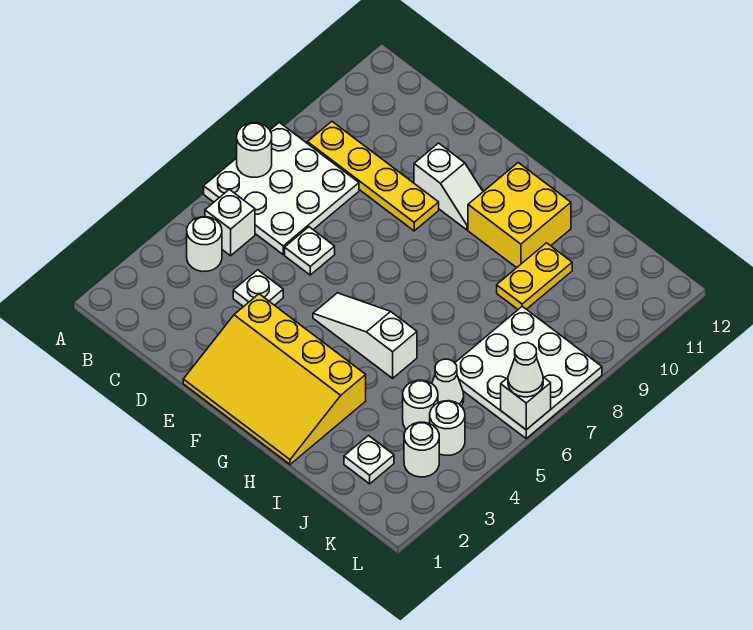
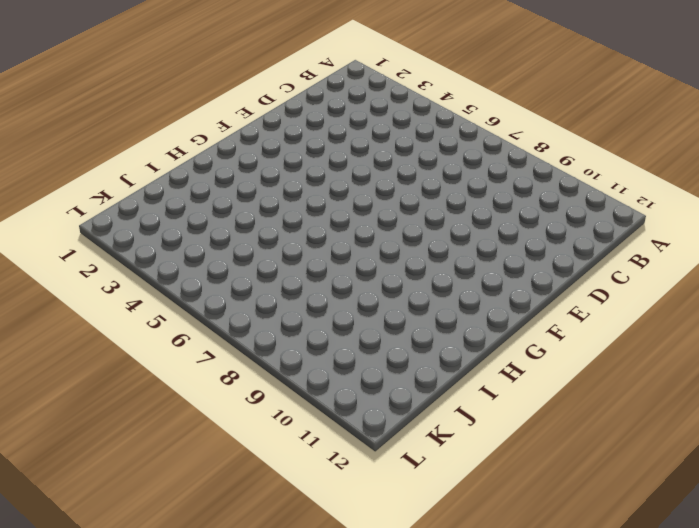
none -> white 3x3 plate [204,122,359,254]
none -> white 1x1 round brick [187,217,222,272]
none -> white 1x1 brick [205,189,255,256]

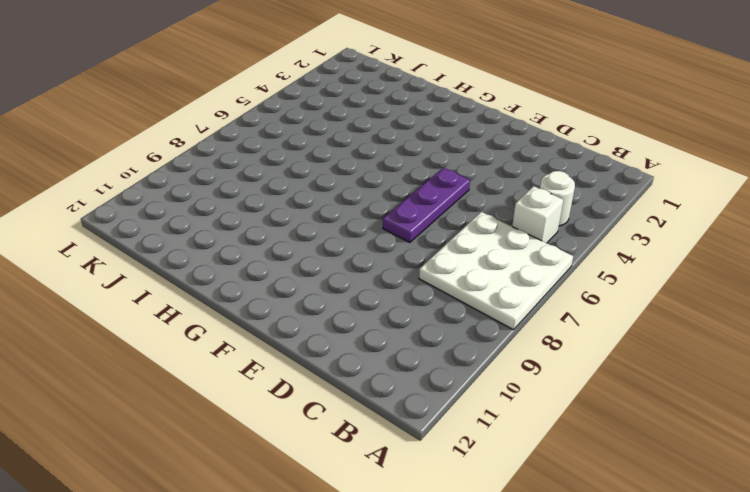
purple 1x3 plate [383,168,470,243] -> none
none -> yellow 1x4 plate [307,122,439,231]
none -> white 1x1 plate [233,270,283,307]
none -> white 1x1 plate [285,227,335,275]

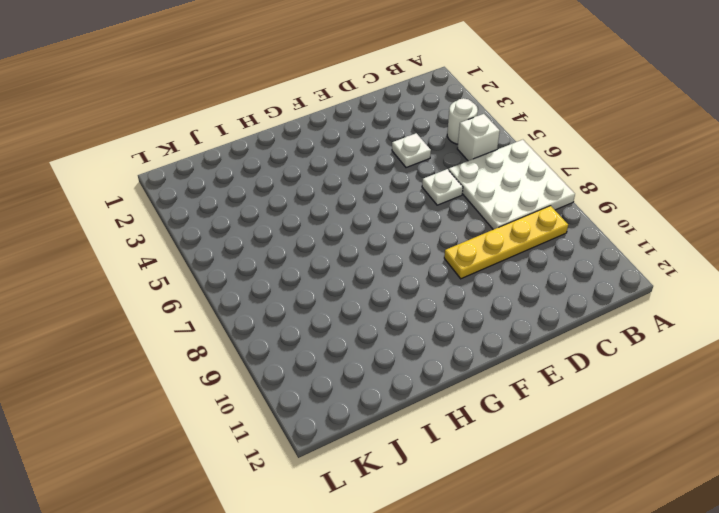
none -> yellow 3x4 slope [183,294,366,464]
none -> white 1x2 slope [414,143,483,230]
none -> white 1x3 slope [313,293,417,378]

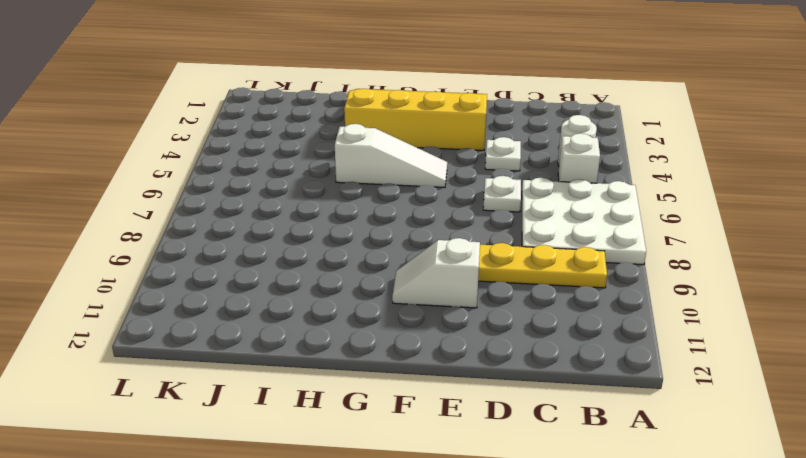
none -> yellow 2x2 brick [468,163,571,268]
none -> yellow 1x2 plate [497,243,572,309]
none -> white 1x1 plate [344,436,394,484]

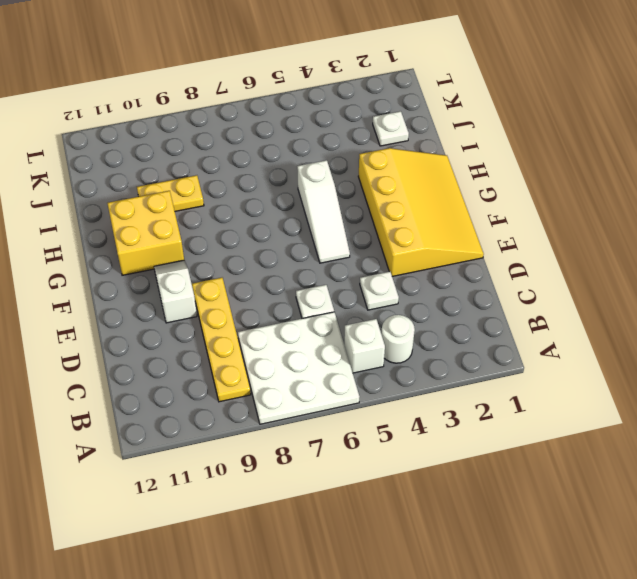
none -> white 1x1 round brick [403,380,438,429]
none -> white 1x1 cone [432,359,464,406]
none -> white 3x3 plate [455,306,602,438]

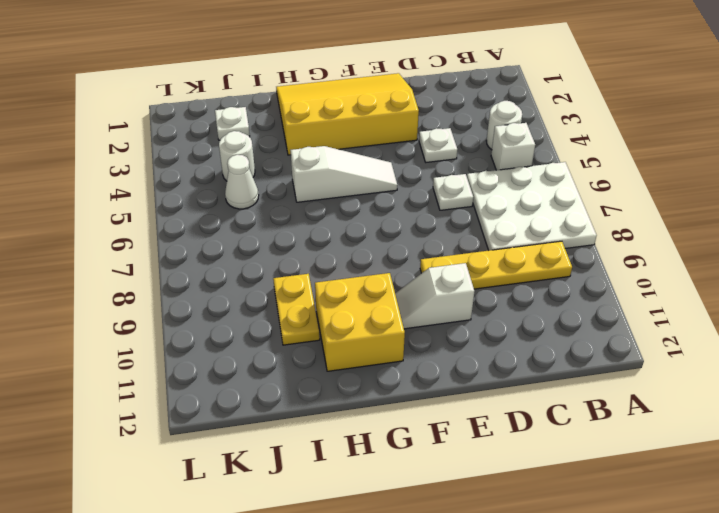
none -> white 3x3 plate [455,306,602,438]
none -> white 1x1 round brick [404,422,439,477]
none -> white 1x1 round brick [430,401,465,455]

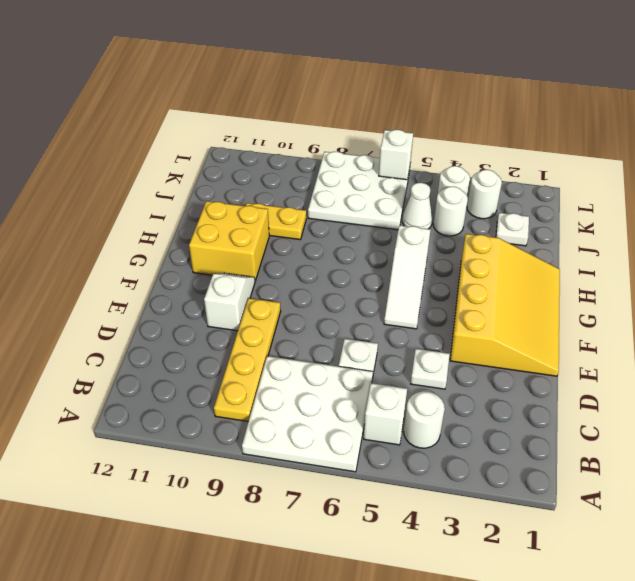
none -> white 1x1 round brick [237,123,272,177]
none -> white 1x1 cone [508,343,543,397]

